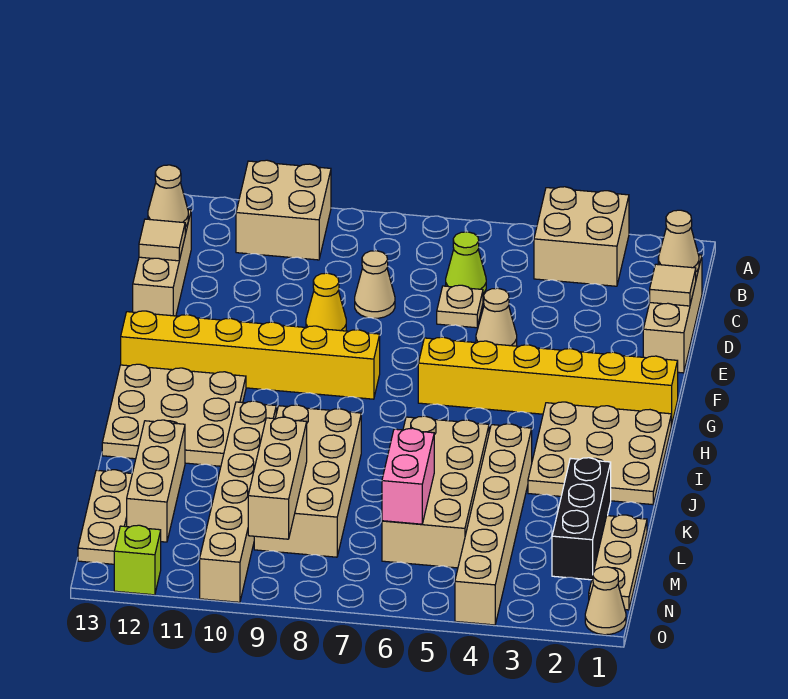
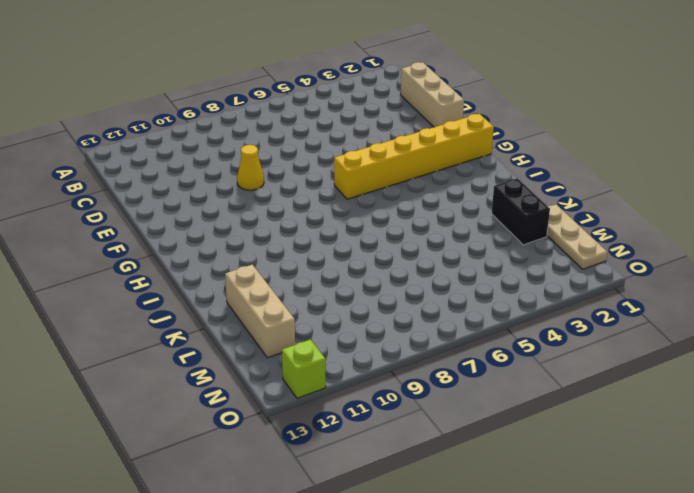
black 1x2 brick [492,178,550,245] -> black 1x3 brick [552,458,611,580]
none -> tan 2x2 brick [534,187,629,286]
none -> tan 2x2 brick [236,160,331,260]
none -> lime 1x1 cone [446,232,486,293]

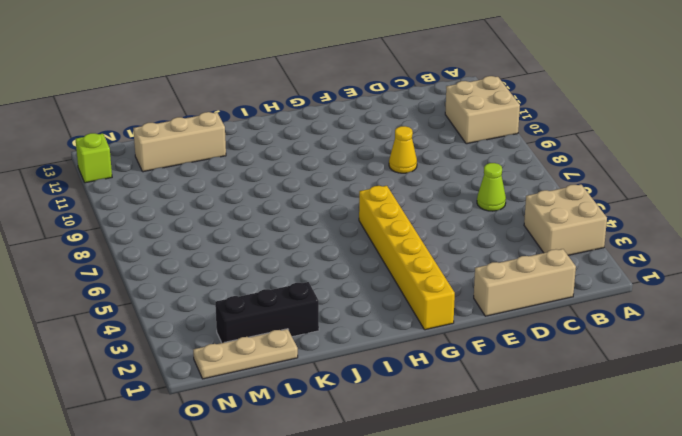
none -> tan 1x3 brick [133,210,191,316]
none -> tan 1x1 plate [437,285,483,328]
none -> tan 1x1 cone [355,251,395,318]

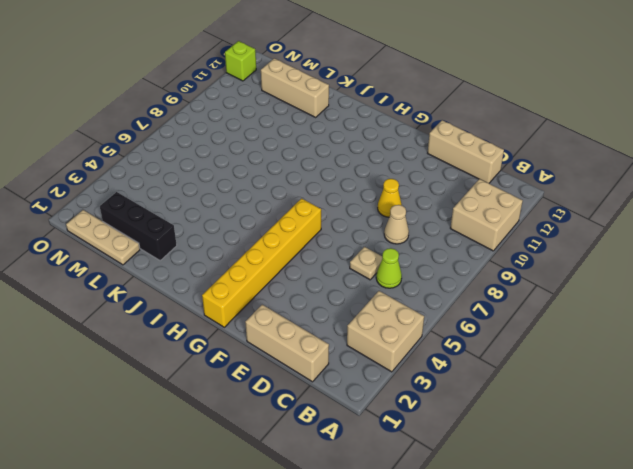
none -> tan 1x1 cone [476,288,517,346]
none -> yellow 1x6 brick [121,311,380,399]
none -> tan 3x3 plate [528,402,671,505]

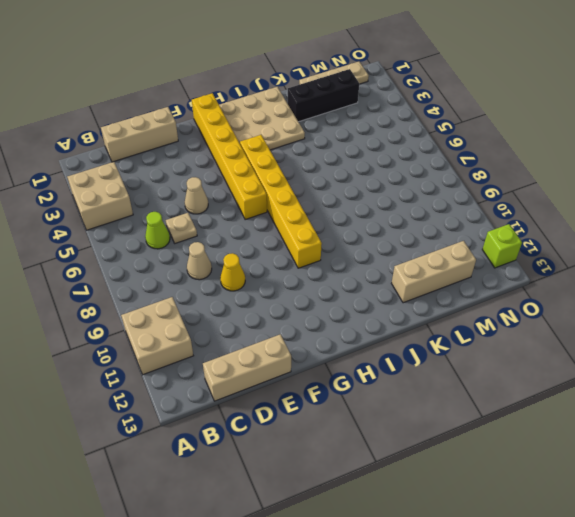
yellow 1x6 brick [240,135,322,268] -> yellow 1x6 brick moved to [121,311,380,399]
none -> tan 3x3 plate [102,364,246,466]
none -> tan 1x6 brick [455,424,532,625]
none -> tan 2x4 brick [382,416,489,568]

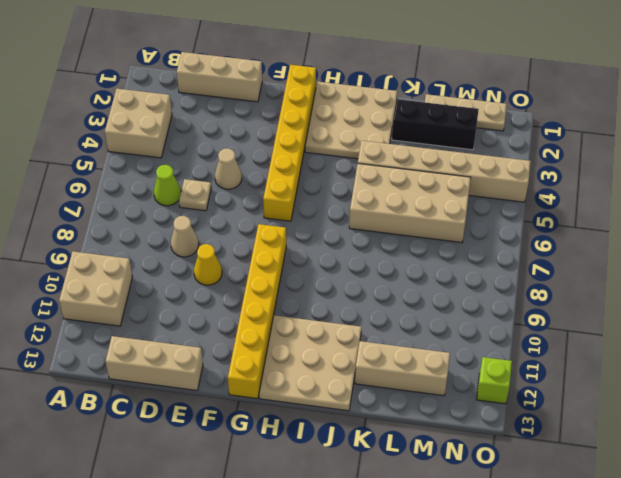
none -> tan 2x4 brick [254,405,361,557]
none -> tan 1x6 brick [200,401,276,602]
none -> tan 1x3 plate [78,470,132,564]

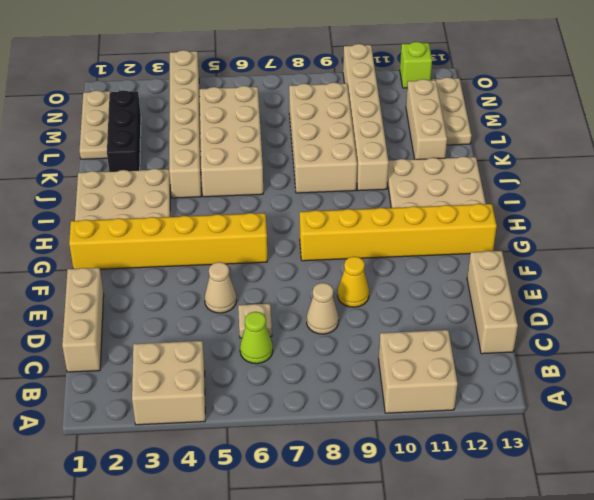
none -> tan 1x1 cone [585,567,626,635]
none -> tan 1x1 cone [658,210,699,272]
none -> tan 1x1 cone [148,165,188,227]

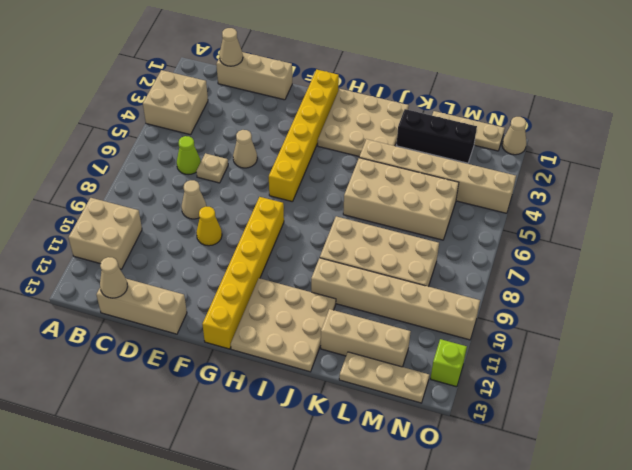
none -> tan 1x1 tile [650,264,696,306]
none -> tan 1x1 tile [139,219,185,261]
none -> pink 1x2 brick [382,428,434,524]

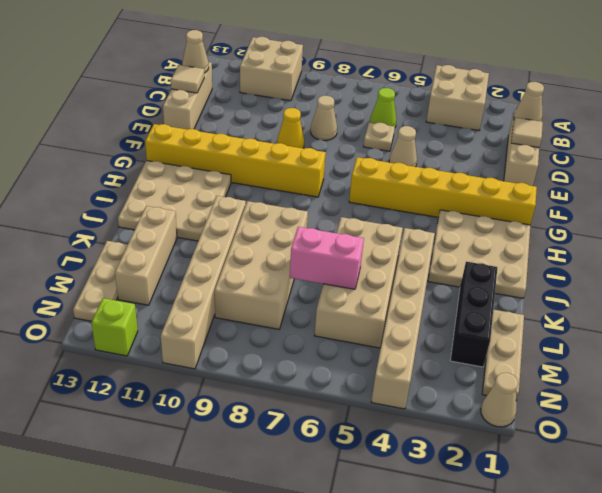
pink 1x2 brick [290,227,364,289] -> pink 1x2 brick turned to [382,428,434,524]
none -> tan 1x3 brick [248,417,307,539]

